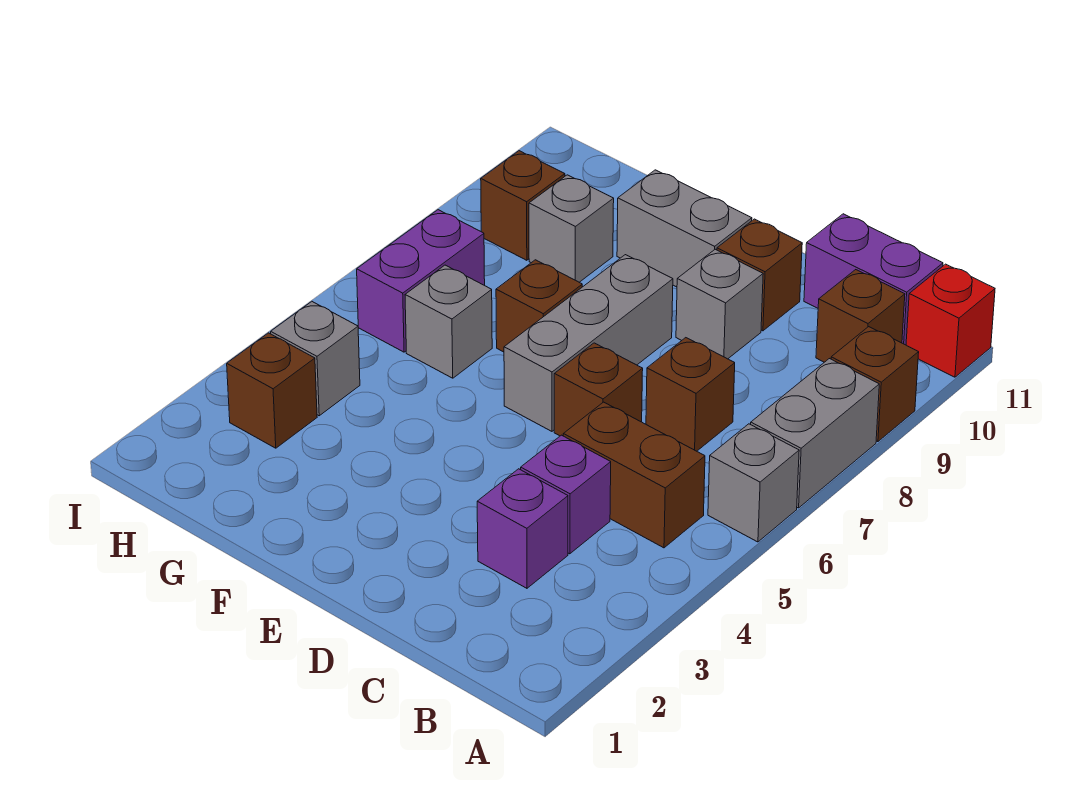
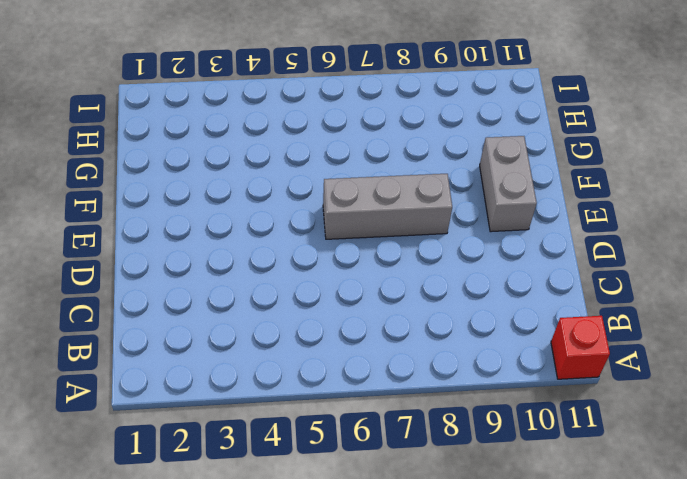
none -> grey 1x1 brick [708,424,799,542]
none -> grey 1x2 brick [751,359,879,508]
none -> brown 1x1 brick [831,327,919,442]

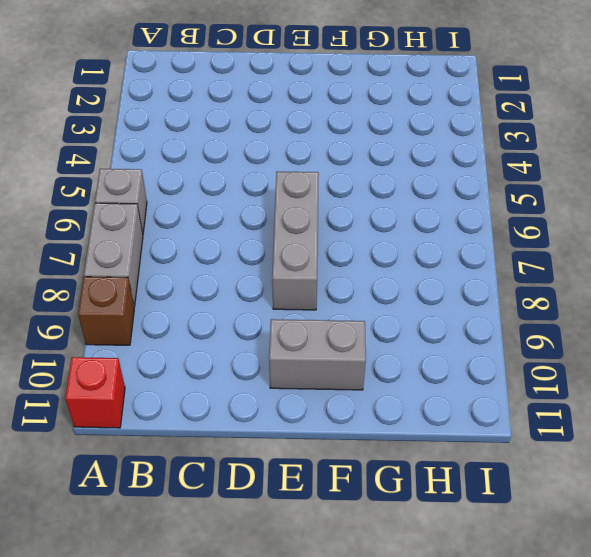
none -> brown 1x2 brick [563,402,705,548]
none -> brown 1x1 brick [816,270,905,362]
none -> purple 1x2 brick [804,214,943,345]

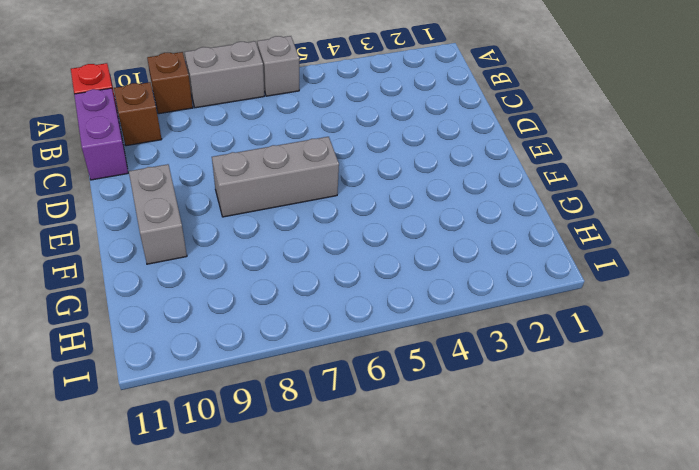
none -> brown 1x2 brick [563,402,705,548]
none -> purple 1x1 brick [477,469,568,588]
none -> purple 1x1 brick [521,435,611,554]

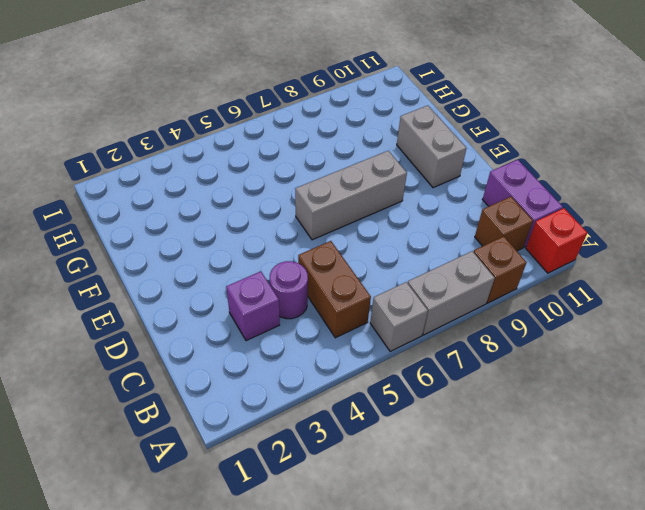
purple 1x1 round brick [270,261,308,319] -> purple 1x1 brick [521,435,611,554]
none -> brown 1x1 brick [646,338,735,451]
none -> brown 1x1 brick [554,343,643,436]
none -> grey 1x1 brick [676,249,763,359]

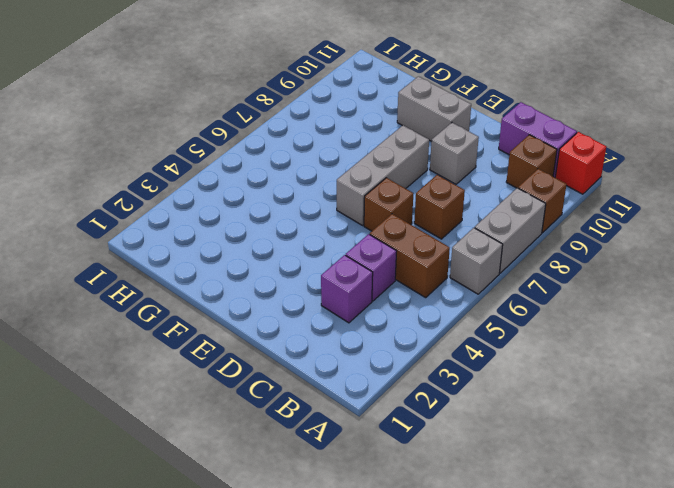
none -> brown 1x1 brick [717,219,802,331]
none -> brown 1x1 brick [496,260,582,352]
none -> grey 1x1 brick [405,265,492,378]

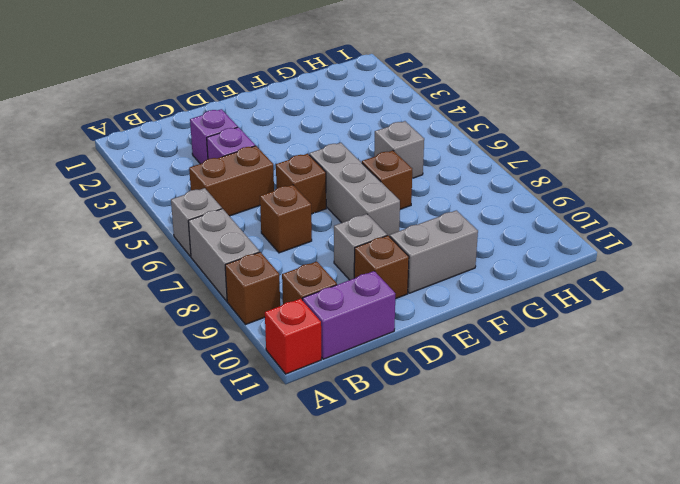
none -> grey 1x1 brick [529,175,614,282]
none -> brown 1x1 brick [227,333,317,448]
none -> grey 1x1 brick [271,302,360,416]

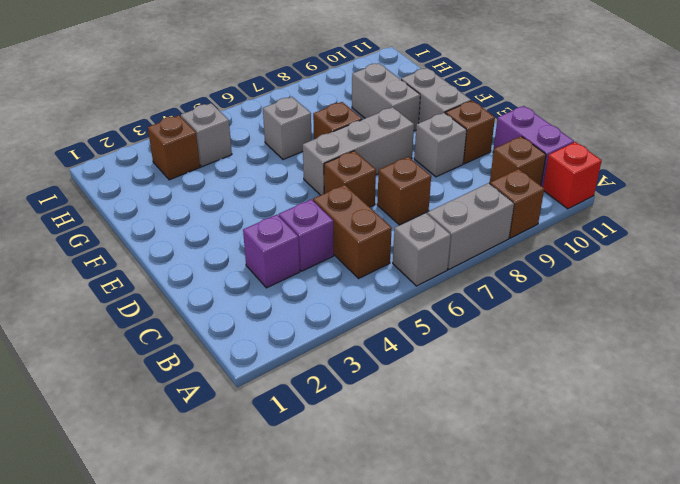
grey 1x2 brick [352,63,420,131] -> grey 1x1 brick [529,175,614,282]
none -> purple 1x2 brick [357,210,485,352]
none -> brown 1x1 brick [481,151,565,260]

